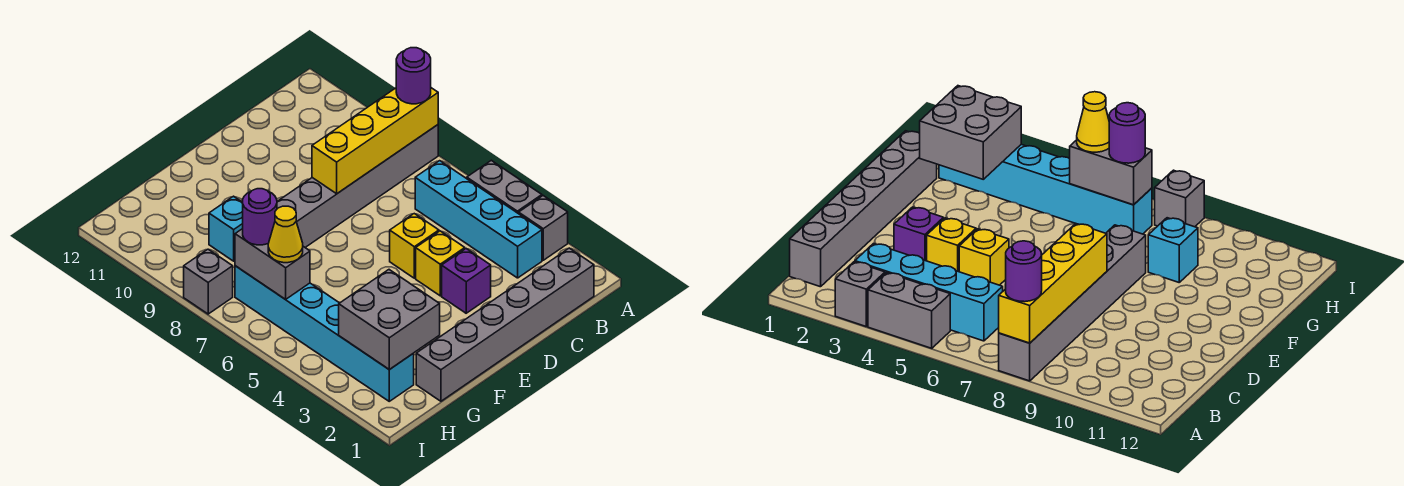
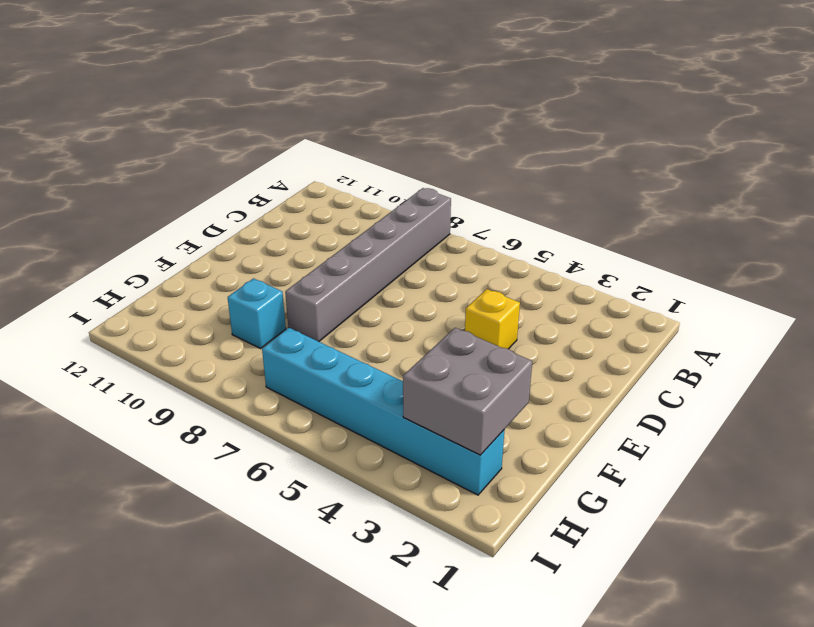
none -> grey 1x1 brick [519,196,568,260]
none -> grey 1x2 brick [467,160,542,214]
none -> grey 1x6 brick [416,248,594,401]

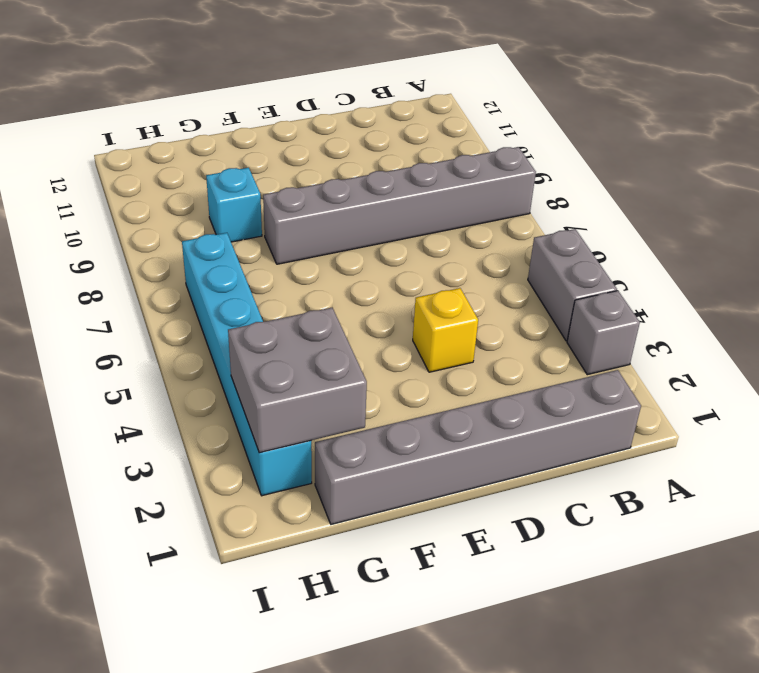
none -> cyan 1x4 brick [415,161,542,278]
none -> purple 1x1 brick [442,249,491,313]
none -> yellow 1x1 brick [390,214,439,278]

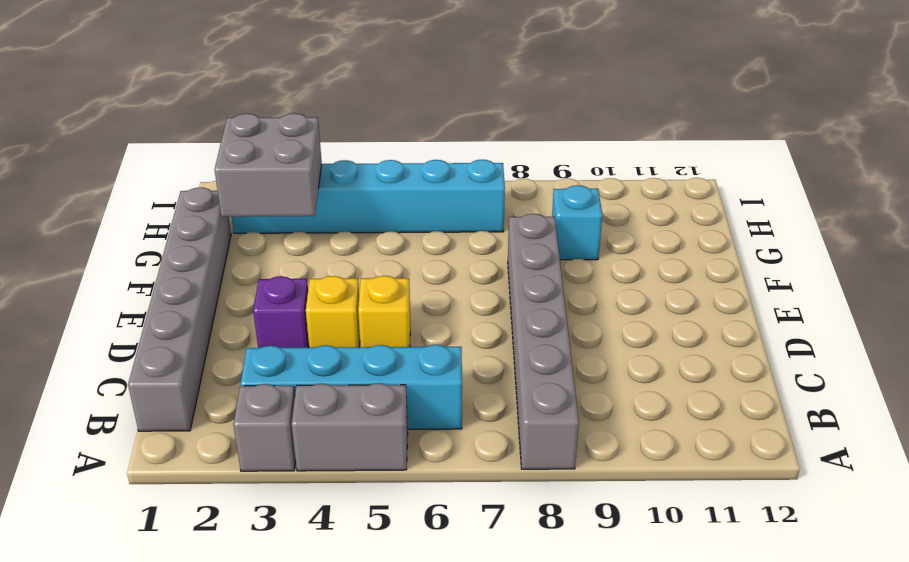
none -> grey 1x1 brick [184,249,233,314]
none -> yellow 1x4 brick [312,88,438,194]
none -> grey 1x2 brick [235,229,310,299]

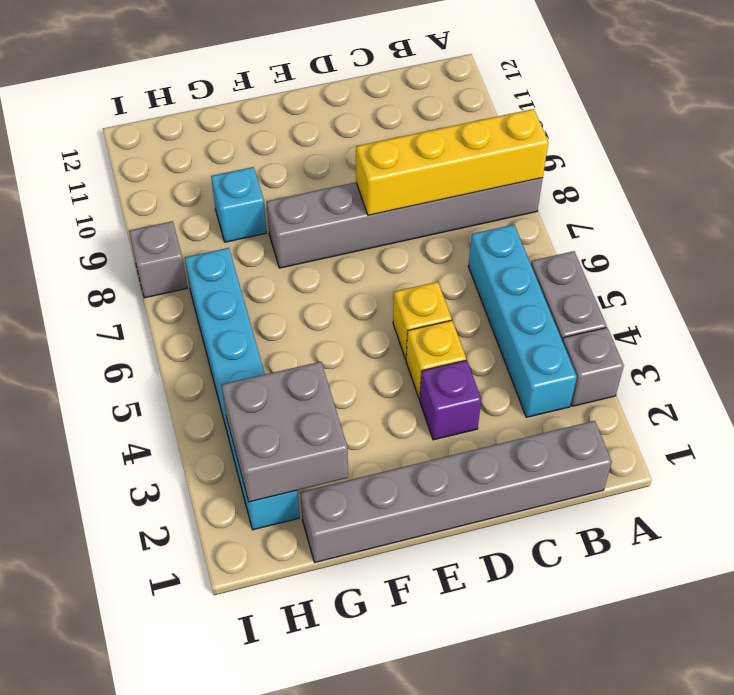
none -> grey 1x2 brick [235,229,310,299]
none -> purple 1x1 round brick [396,48,431,104]
none -> yellow 1x1 cone [268,206,303,263]

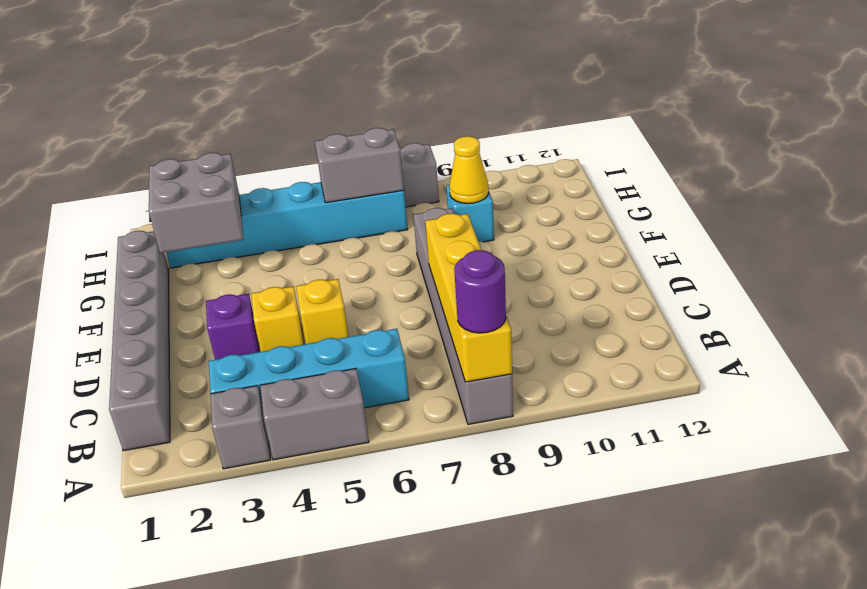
yellow 1x1 cone [449,136,489,204] -> yellow 1x1 cone moved to [268,206,303,263]
none -> purple 1x1 round brick [243,189,277,245]

